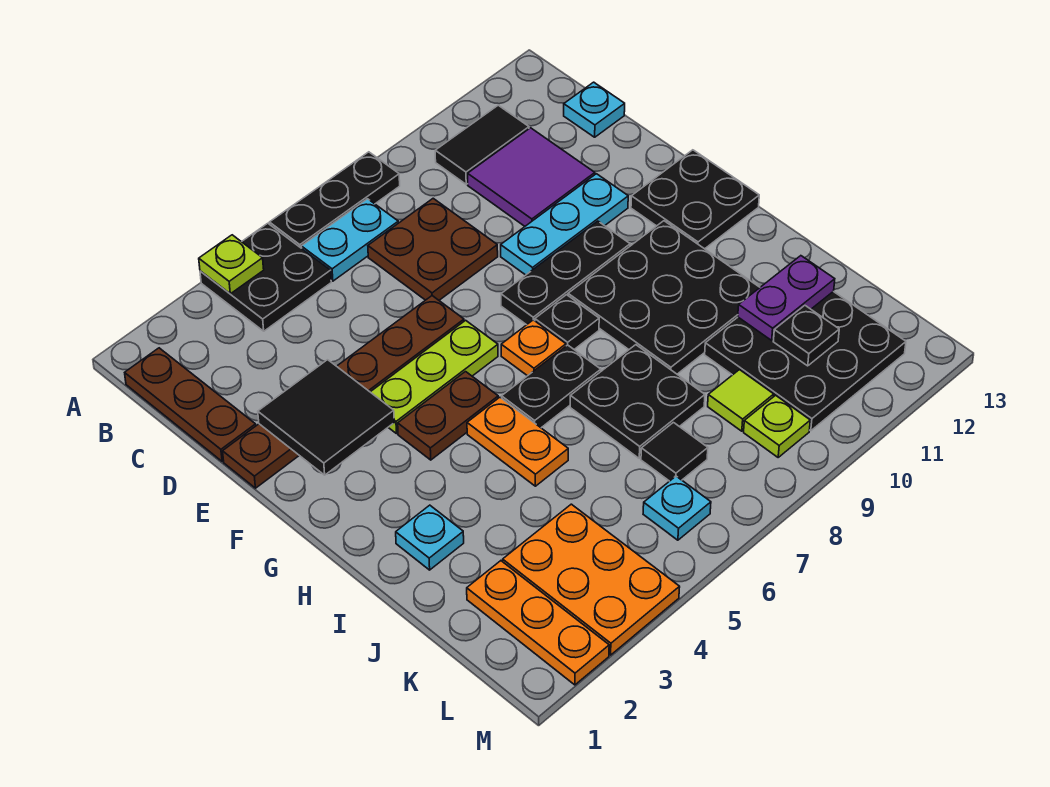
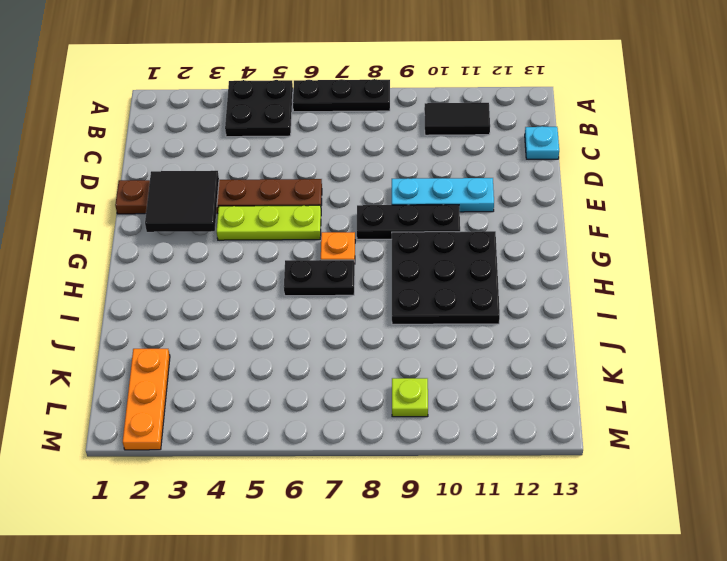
none -> brown 1x3 plate [125,348,256,461]
none -> cyan 1x2 plate [301,199,398,281]
none -> brown 2x2 plate [368,198,498,300]
none -> purple 2x2 tile [468,128,595,226]

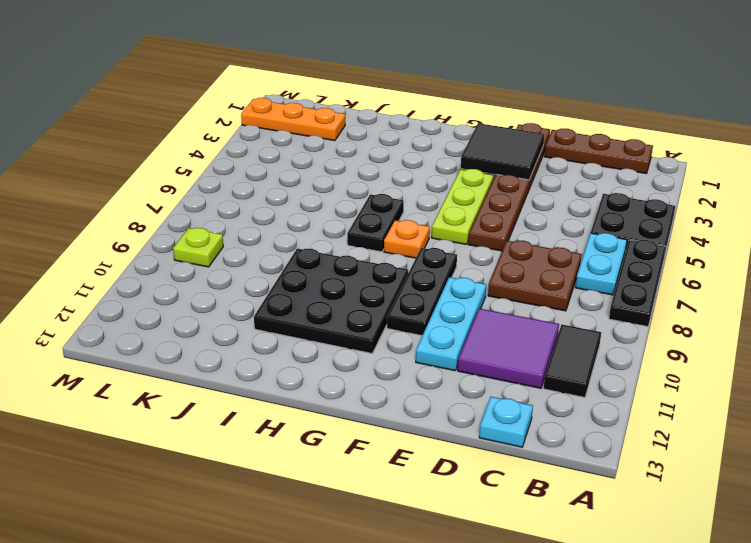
none -> black 2x2 plate [631,150,759,249]
none -> brown 1x2 plate [398,372,498,460]
none -> black 1x1 plate [535,295,599,349]
none -> orange 1x2 plate [467,397,568,486]

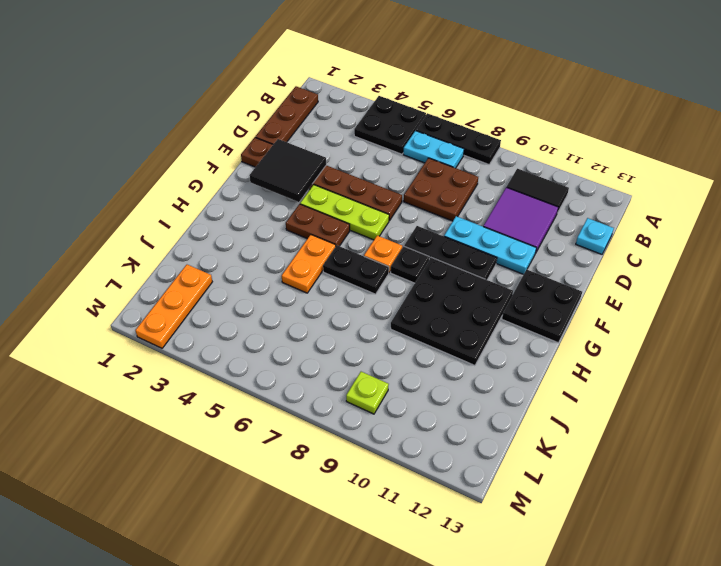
none -> cyan 1x1 plate [396,505,464,570]
none -> black 2x2 plate [570,345,705,458]
none -> black 3x3 plate [705,291,906,431]
none -> orange 2x3 plate [503,504,680,655]

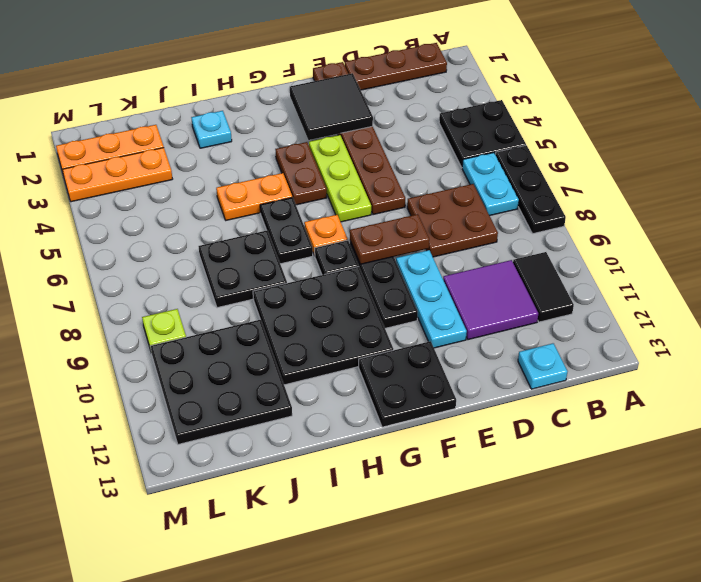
brown 1x2 plate [350,214,429,264] -> none
orange 1x3 plate [62,148,172,202] -> orange 2x3 plate [503,504,680,655]
none -> black 1x1 tile [641,423,708,481]
none -> lime 1x1 tile [708,370,774,431]
none -> cyan 1x1 plate [643,476,711,540]
none -> lime 1x1 plate [199,235,264,294]

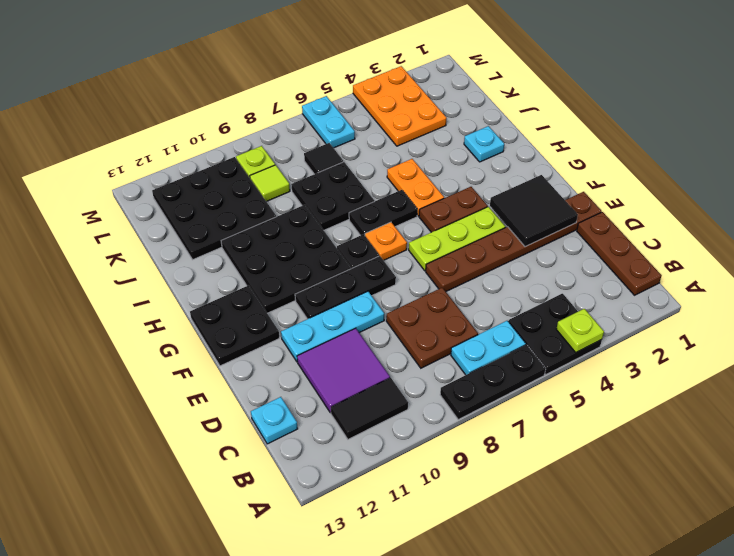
cyan 1x2 plate [302,96,355,148] -> cyan 1x1 plate [643,476,711,540]
none -> orange 1x3 plate [467,561,609,685]
none -> purple 1x2 plate [738,256,835,340]
none -> black 1x1 plate [773,306,839,366]

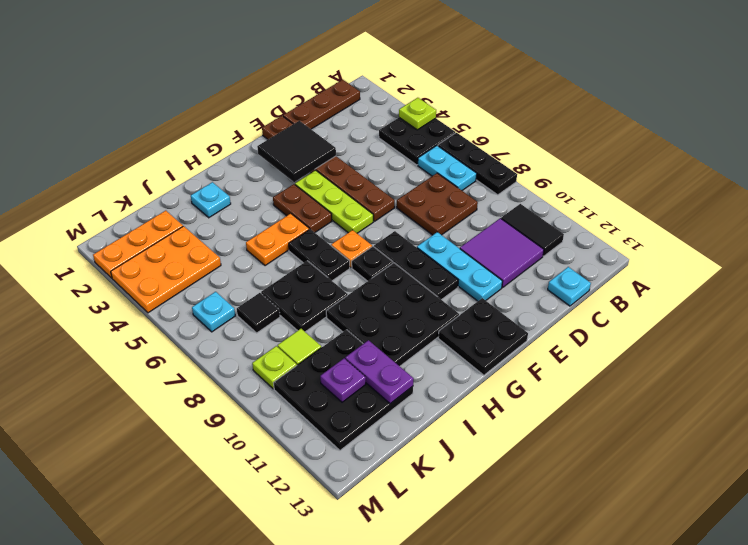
purple 1x1 plate [320,358,366,402] -> black 1x1 plate [773,306,839,366]

